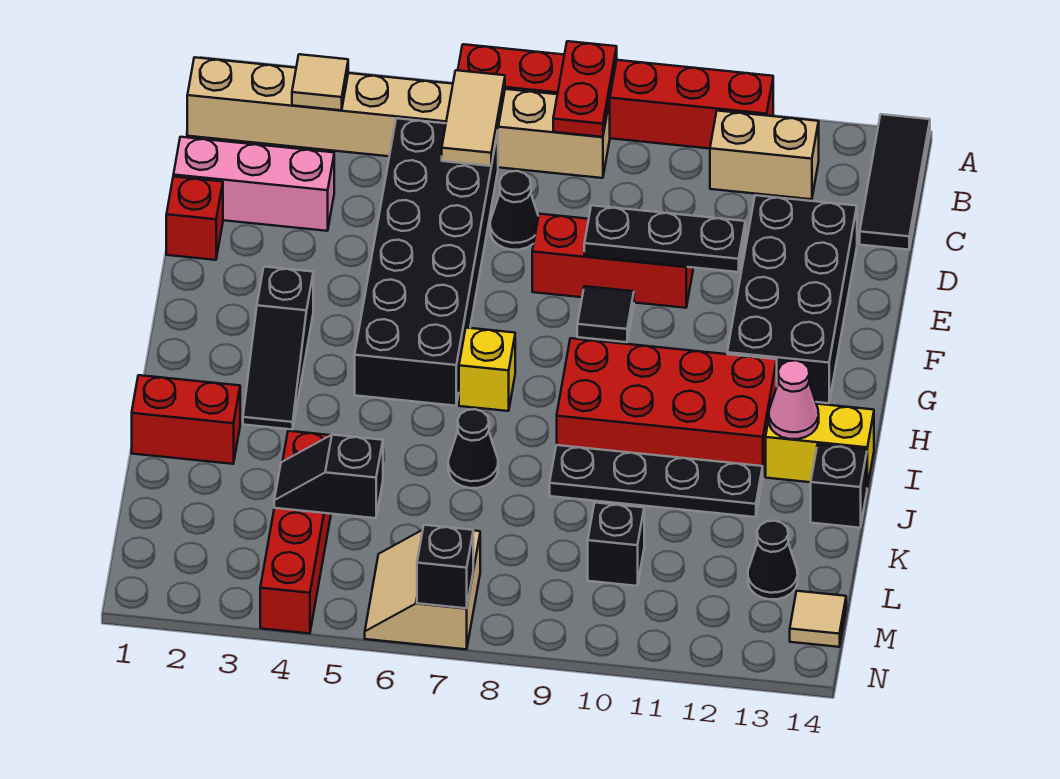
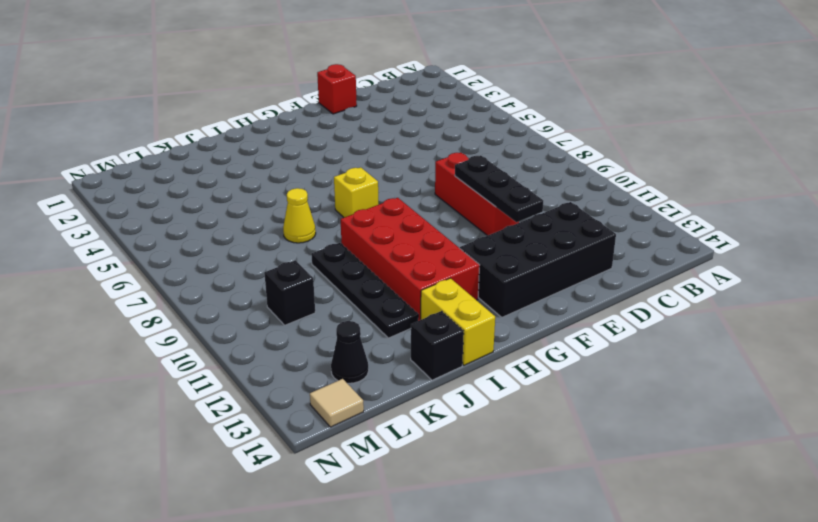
yellow 1x1 cone [283,188,316,243] -> black 1x1 cone [448,409,498,488]
none -> red 1x6 brick [458,44,773,149]
none -> black 1x3 tile [860,114,930,250]
none -> tan 1x8 brick [187,57,610,178]
none -> tan 1x2 brick [710,111,819,199]

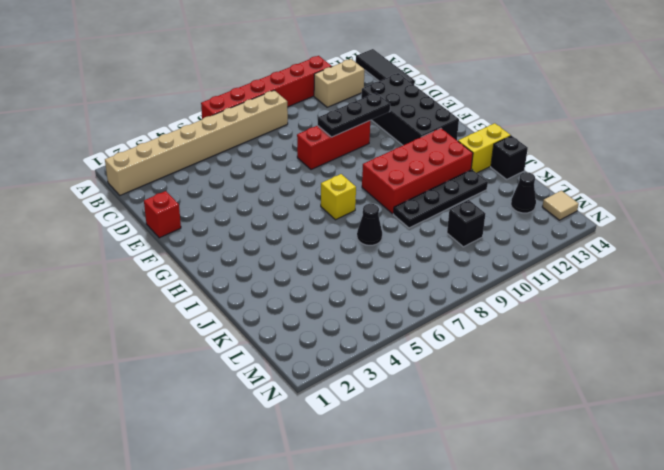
none -> black 2x6 brick [355,118,498,406]
none -> pink 1x3 brick [173,137,334,231]
none -> black 1x1 cone [490,171,538,250]
none -> black 1x1 tile [577,286,634,342]

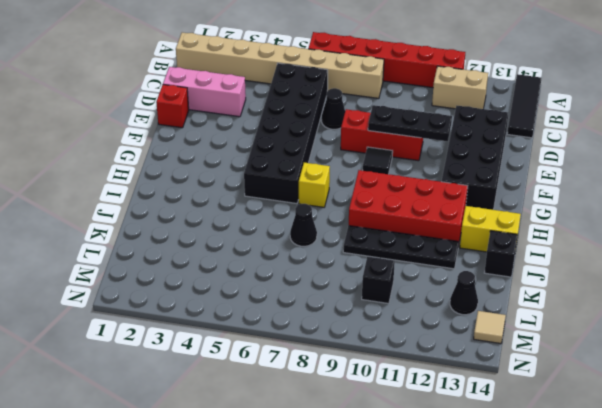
none -> black 1x3 slope [243,267,313,429]
none -> red 1x2 brick [132,375,240,464]
none -> red 1x4 brick [260,431,331,633]
none -> tan 2x2 slope [365,530,480,649]

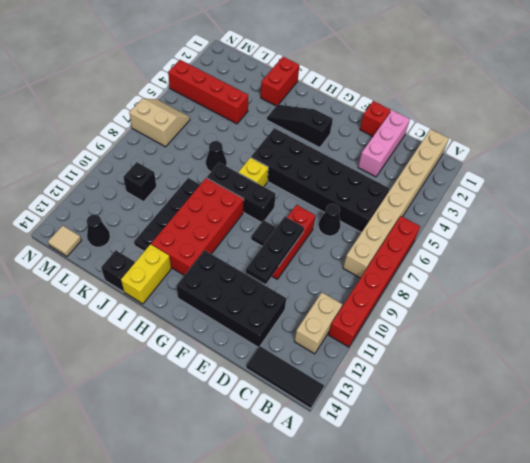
black 1x3 brick [207,163,276,222] -> none
none -> red 1x2 plate [553,41,617,137]
none -> tan 1x1 tile [292,54,348,110]
none -> tan 1x2 tile [442,70,505,166]
none -> pink 1x1 cone [769,360,819,439]

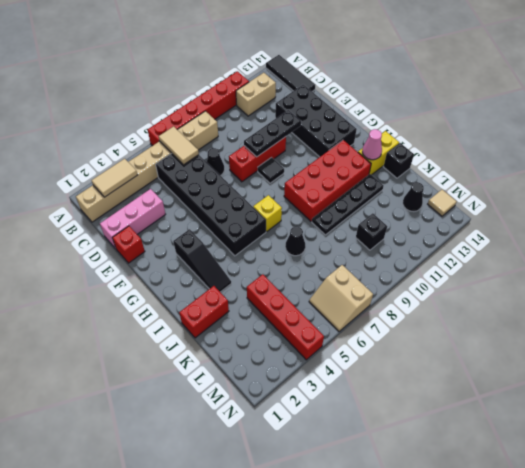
tan 1x2 tile [92,159,137,197] -> tan 1x1 tile [292,54,348,110]
none -> red 1x2 plate [553,41,617,137]
none -> black 1x2 slope [274,435,383,518]
none -> black 1x1 brick [417,525,473,608]

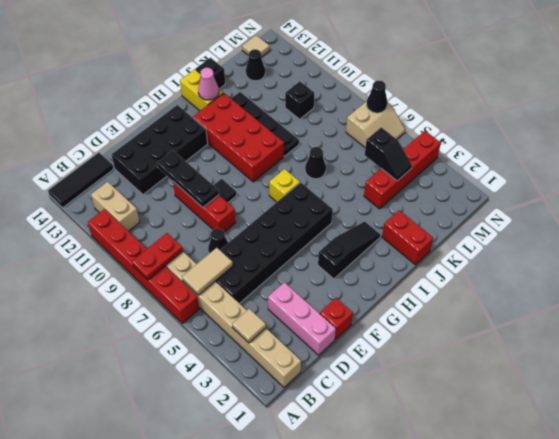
black 1x1 cone [367,81,387,113] -> black 1x1 brick [417,525,473,608]

